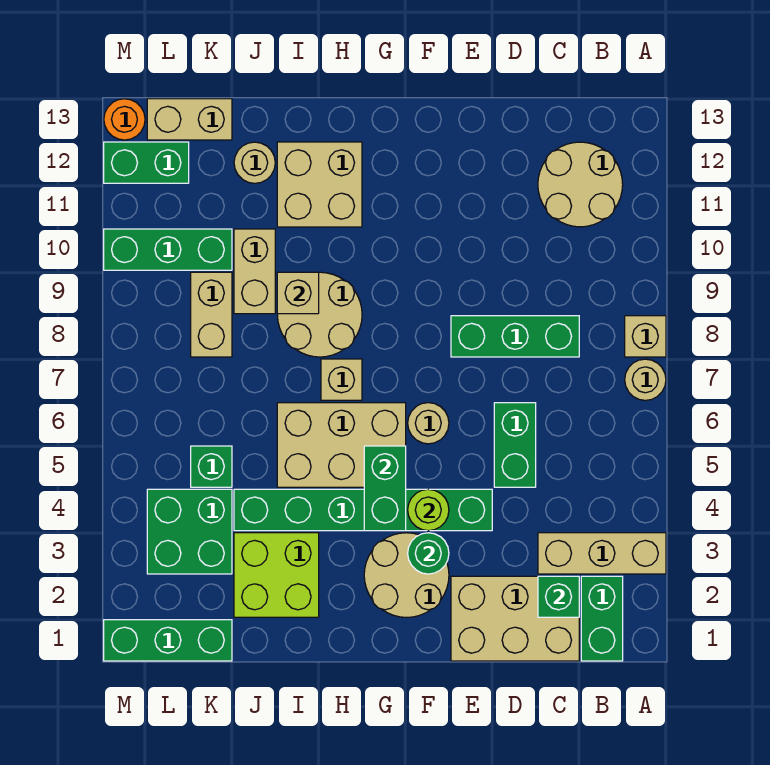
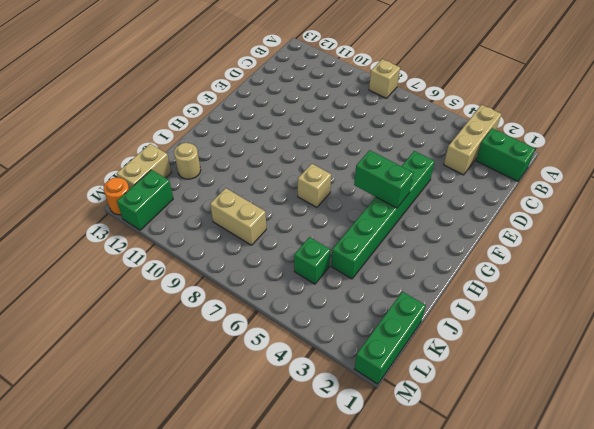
none -> tan 1x1 round brick [625,359,666,400]
none -> tan 2x2 round brick [538,142,623,227]
none -> tan 2x3 brick [451,576,579,661]
none -> green 1x3 brick [451,316,579,357]

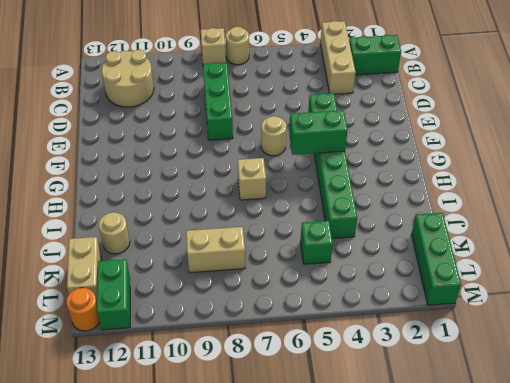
none -> tan 2x3 brick [451,576,579,661]
none -> green 1x2 brick [494,403,536,487]
none -> tan 2x2 round brick [364,533,449,617]
none -> tan 2x3 brick [277,403,406,487]

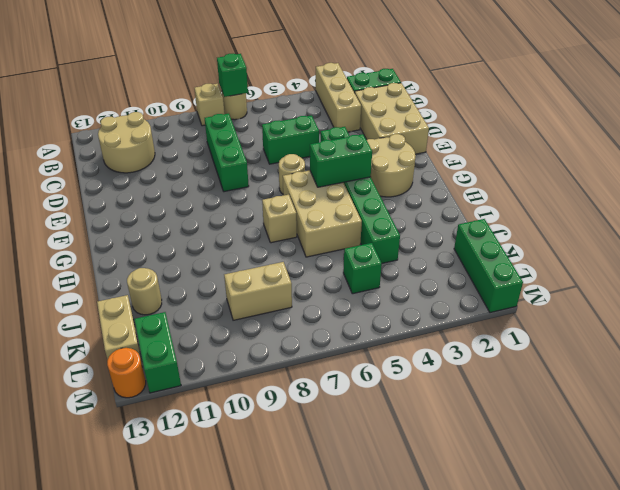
green 1x1 brick [217,53,248,97] -> green 1x1 brick moved to [538,576,579,617]
none -> tan 2x2 round brick [277,272,362,357]
none -> tan 2x2 brick [277,142,362,227]
none -> lime 2x2 brick [234,533,319,617]
none -> tan 1x2 brick [234,229,275,314]

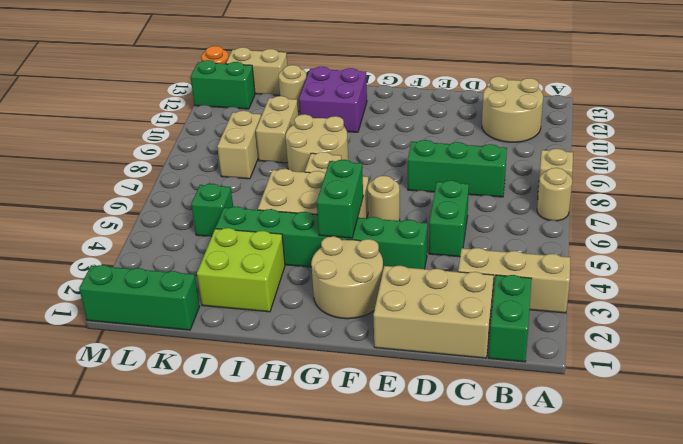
purple 2x2 brick [299,67,367,132] -> tan 2x2 brick [277,142,362,227]
none -> green 2x2 brick [147,489,232,574]
none -> green 1x3 brick [104,229,232,270]
none -> green 1x1 brick [538,576,579,617]
none -> green 1x1 round brick [408,533,449,574]

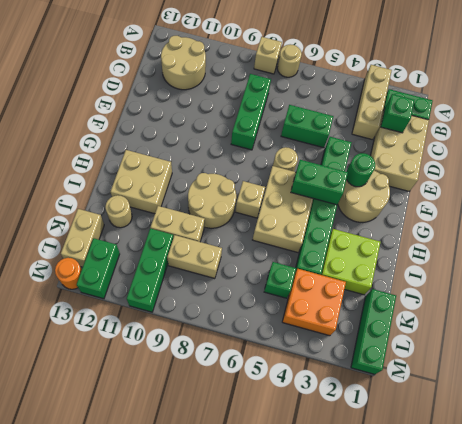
orange 2x2 brick [282,269,346,336] -> green 2x2 brick [147,489,232,574]
none -> lime 1x1 round brick [408,489,449,531]
none -> tan 1x1 brick [277,272,319,314]

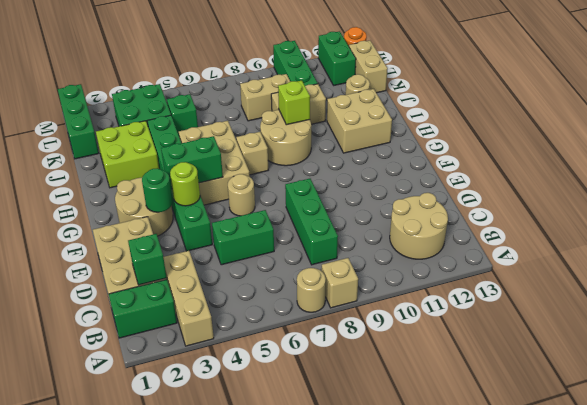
lime 1x1 brick [278,81,310,125] -> tan 1x1 brick [277,272,319,314]

